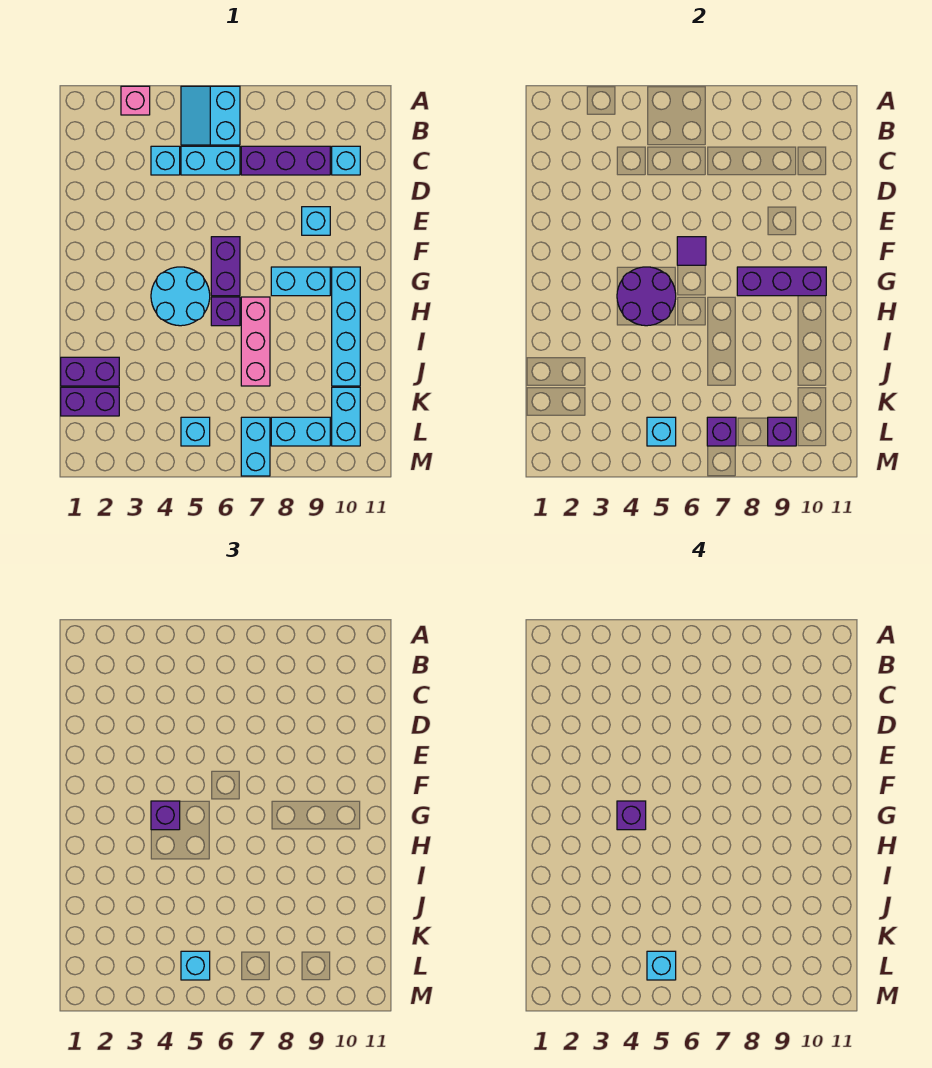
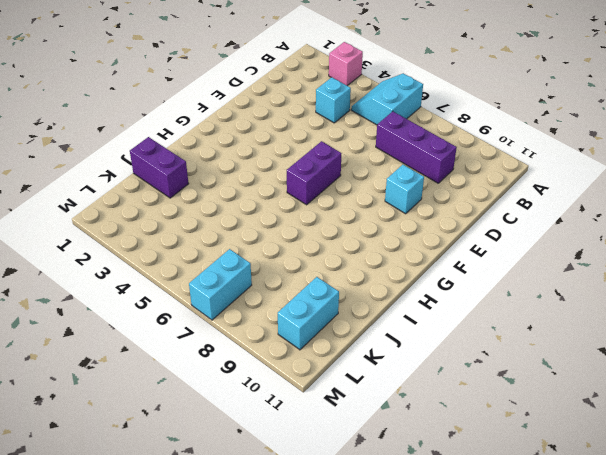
none -> cyan 1x2 brick [181,146,240,175]
none -> cyan 1x1 brick [332,146,360,175]
none -> cyan 2x2 round brick [151,267,210,326]

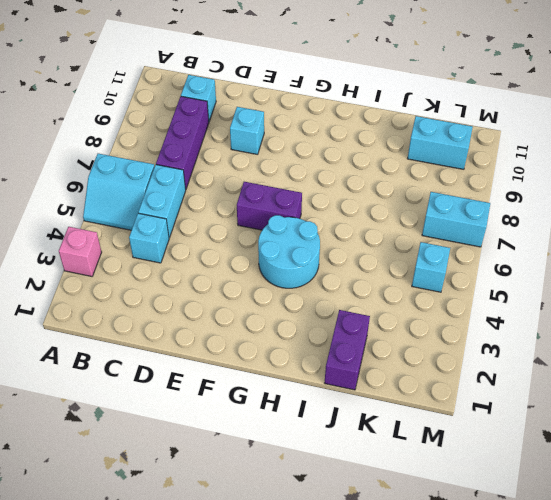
none -> cyan 1x2 brick [271,267,330,296]
none -> cyan 1x4 brick [332,267,360,386]
none -> purple 1x1 brick [211,297,240,326]

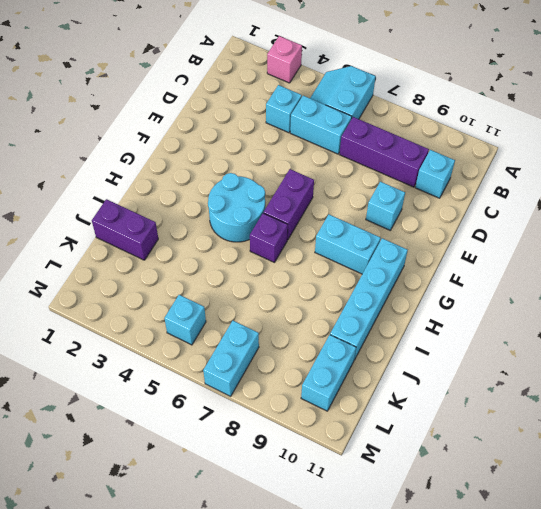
none -> pink 1x3 brick [241,297,270,386]
none -> purple 1x2 brick [61,387,119,416]
none -> cyan 1x2 brick [271,417,330,446]

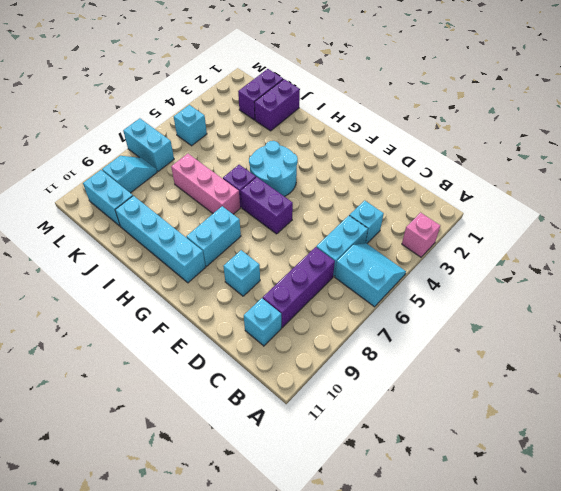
cyan 1x2 slope [102,156,157,193] -> cyan 1x2 brick [271,417,330,446]
none -> purple 1x1 tile [677,237,706,265]
none -> purple 2x2 round brick [617,267,676,326]
none -> purple 1x3 brick [737,267,826,296]

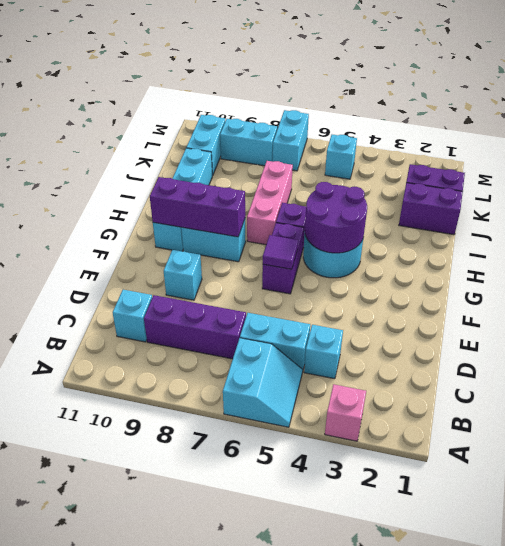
none -> cyan 1x1 brick [647,417,676,446]
none -> purple 1x1 brick [707,417,736,446]
none -> purple 1x1 brick [768,417,796,446]

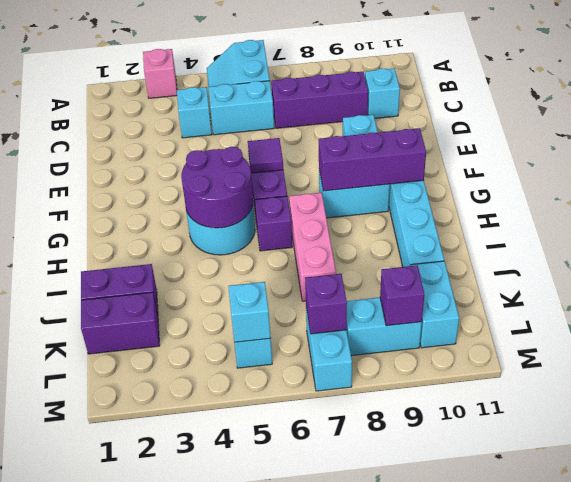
none -> purple 1x1 brick [151,801,180,830]
none -> cyan 1x1 brick [181,951,210,980]
none -> purple 1x1 brick [617,801,646,830]

